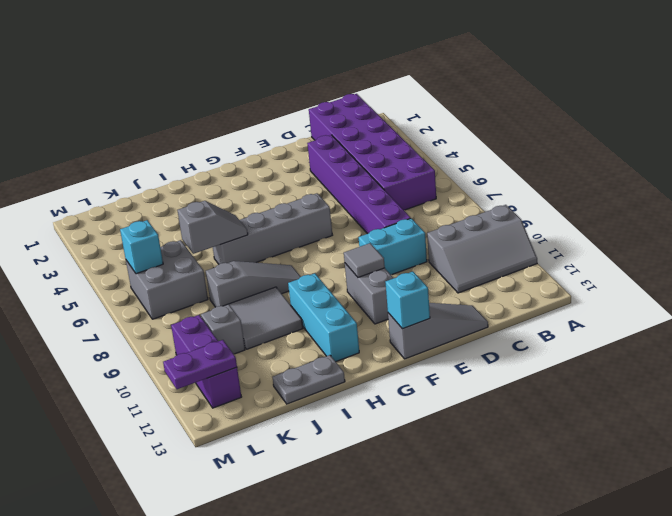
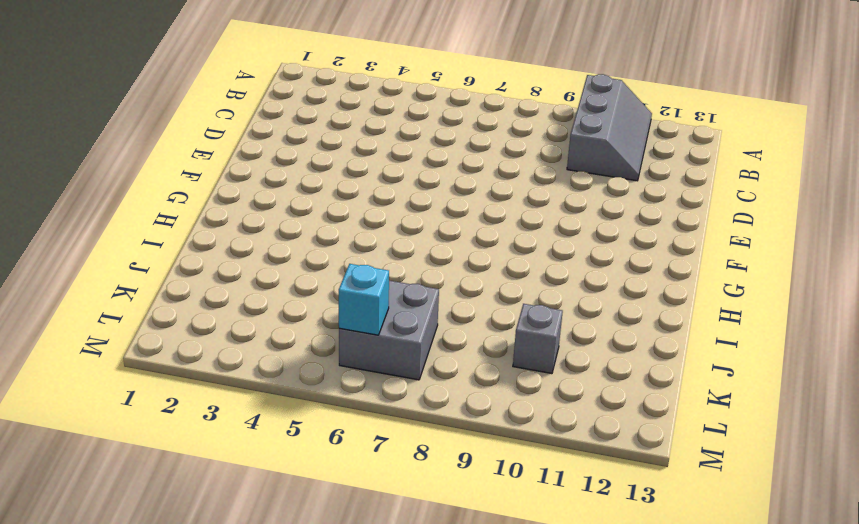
none -> purple 2x6 brick [309,94,436,210]
none -> purple 1x6 brick [307,135,411,234]
none -> cyan 1x2 brick [359,218,427,275]

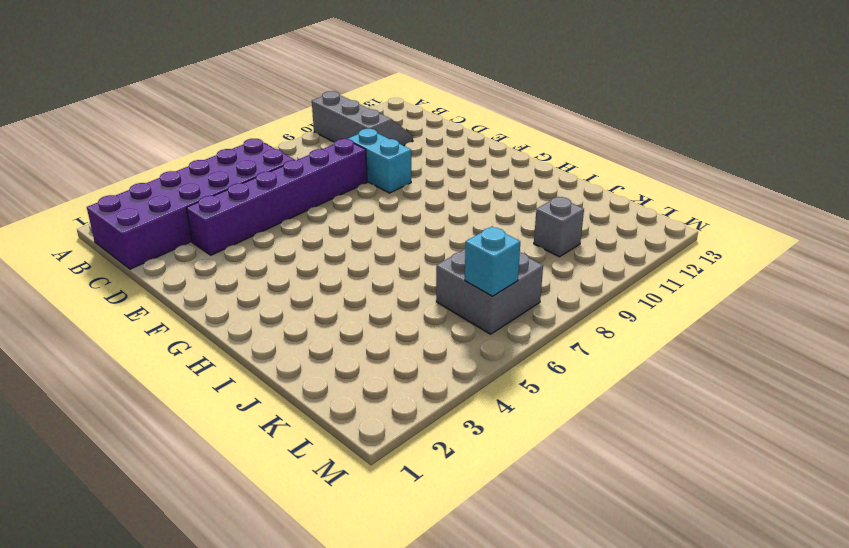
none -> grey 1x3 slope [388,303,488,359]
none -> grey 1x4 brick [213,193,332,264]
none -> grey 1x2 brick [345,263,393,324]

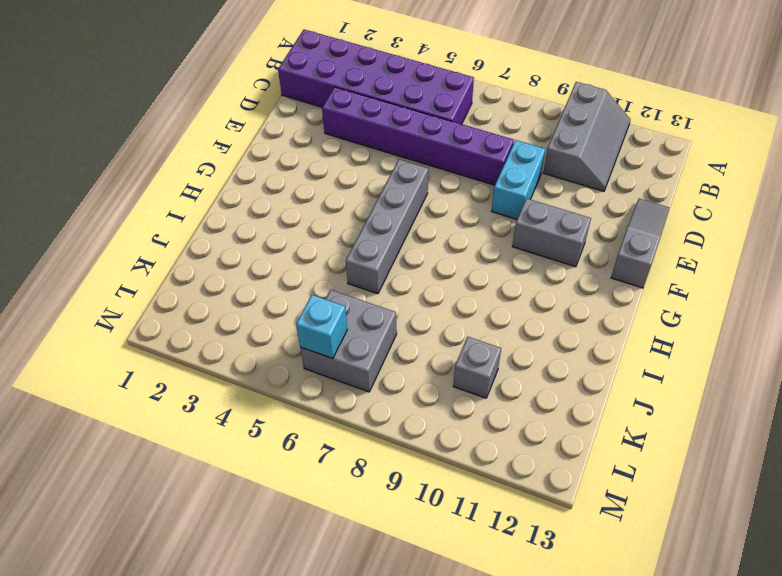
none -> grey 1x3 slope [206,261,301,307]
none -> cyan 1x3 brick [288,273,359,362]
none -> grey 2x2 tile [227,287,303,349]

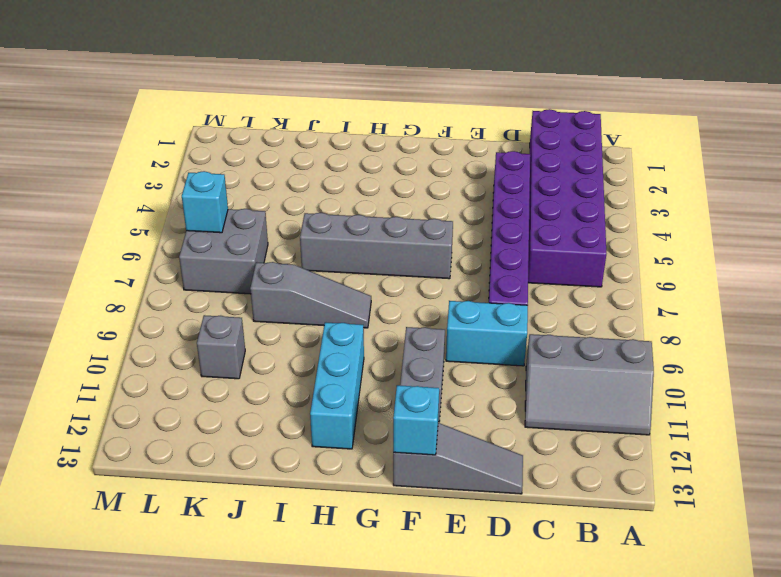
none -> grey 2x2 tile [227,287,303,349]
none -> grey 1x2 plate [272,355,345,404]
none -> purple 1x3 brick [171,315,241,408]

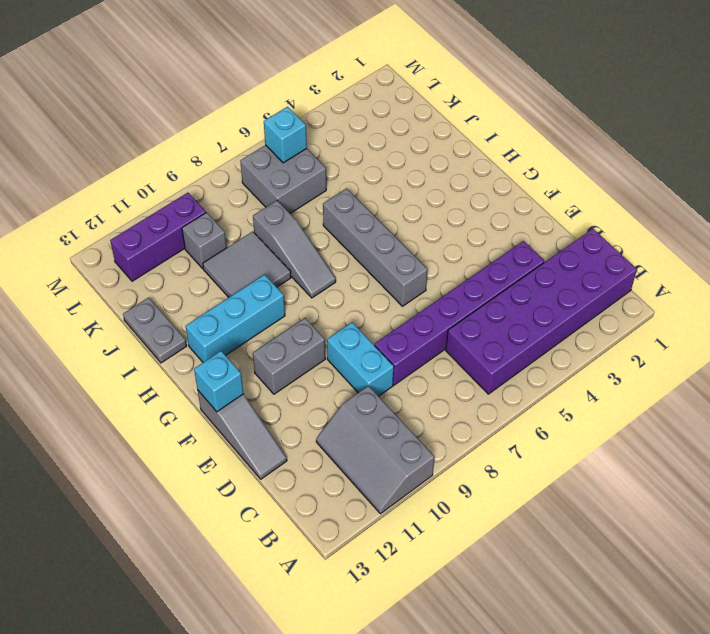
none -> grey 1x1 tile [344,243,385,277]
none -> grey 1x2 slope [177,201,248,254]
none -> purple 1x2 plate [163,340,237,389]

